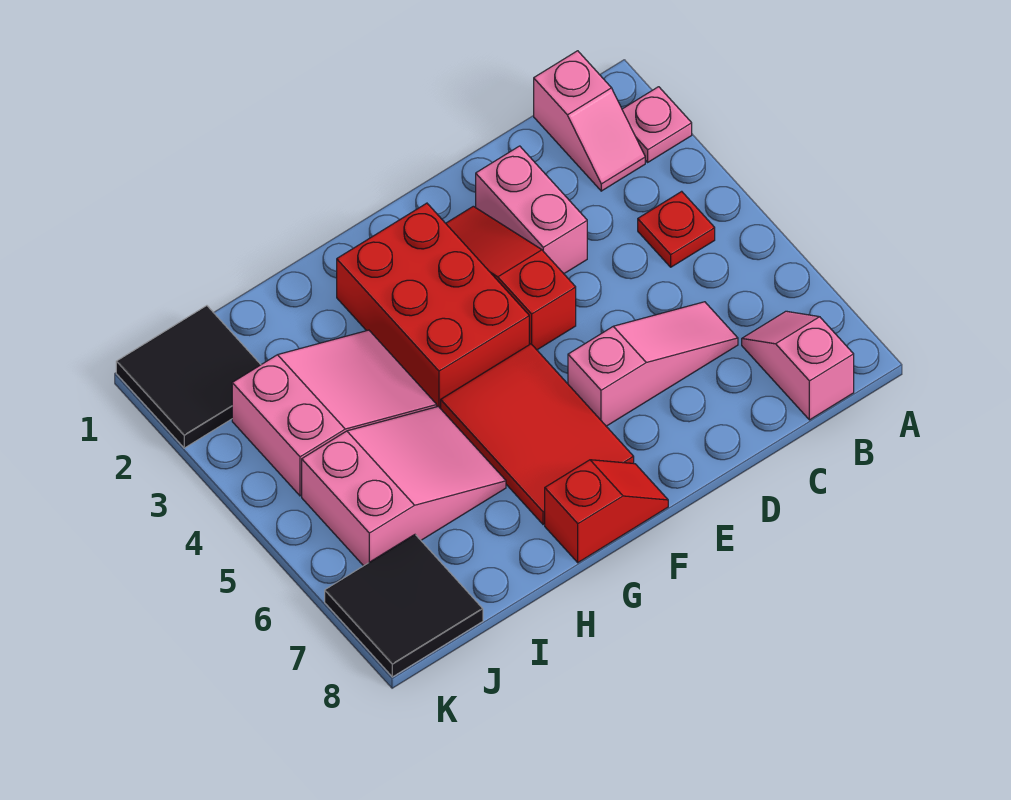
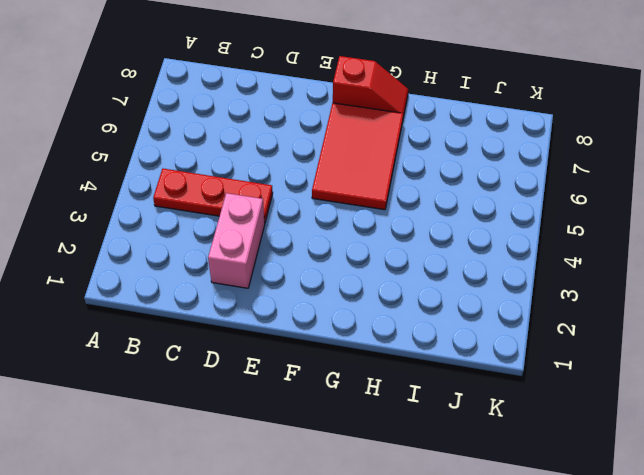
red 1x3 plate [153,169,273,222] -> red 1x1 plate [638,191,715,267]
red 1x2 slope [333,56,408,117] -> red 1x2 slope turned to [545,460,668,563]
none -> pink 1x1 plate [622,87,692,162]
none -> pink 1x2 slope [534,51,645,191]
none -> pink 1x2 slope [742,311,854,420]

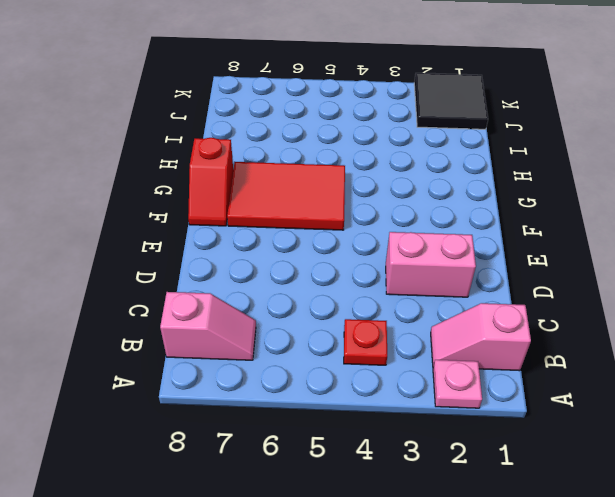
none -> pink 1x3 slope [568,302,738,426]
none -> red 1x3 slope [446,206,576,350]
none -> red 2x3 brick [337,203,529,409]

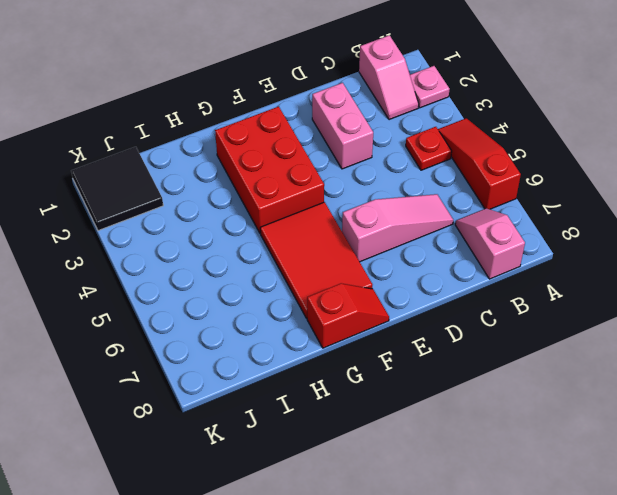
red 1x3 slope [438,118,521,209] -> red 1x3 slope moved to [446,206,576,350]
none -> pink 2x3 slope [232,330,437,496]
none -> pink 2x3 slope [302,406,506,566]
none -> black 2x2 tile [325,535,483,677]

